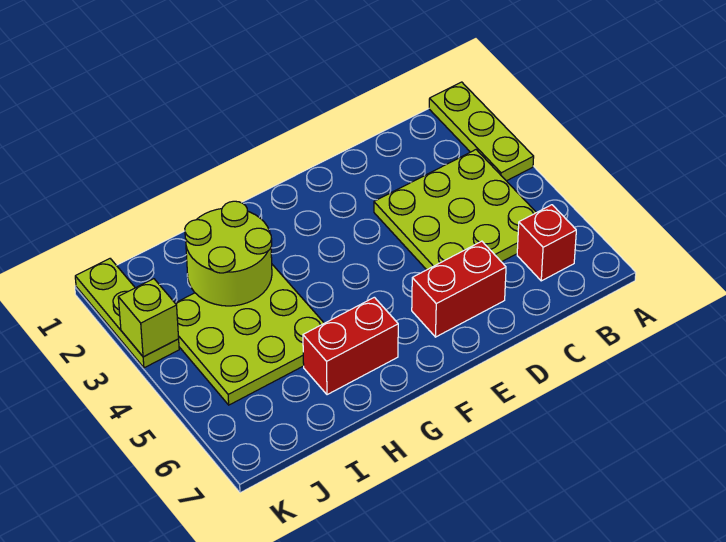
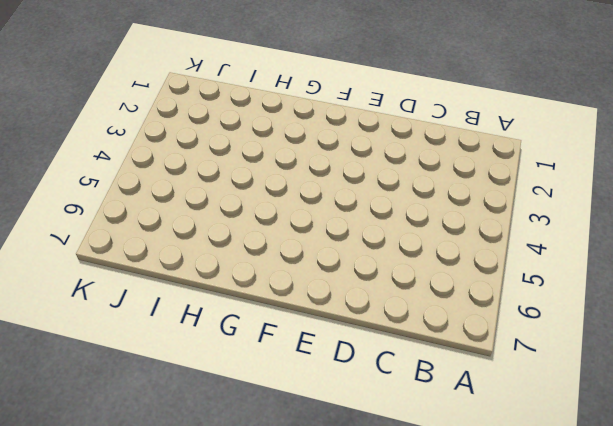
none -> lime 1x3 plate [429,82,534,181]
none -> lime 3x3 plate [374,150,536,270]

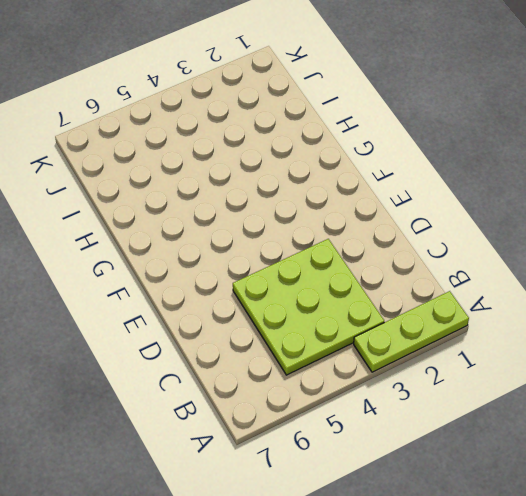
none -> red 1x1 brick [517,205,576,281]
none -> red 1x2 brick [412,241,506,337]

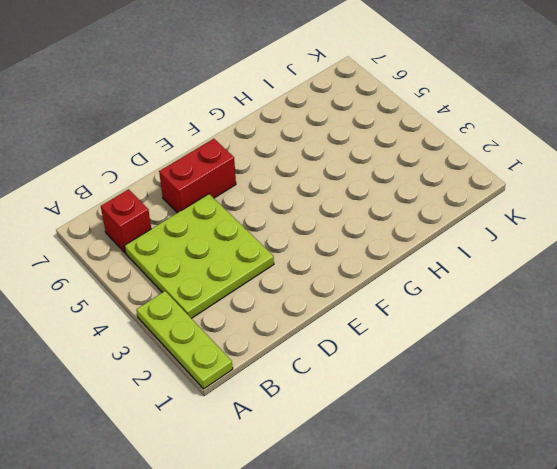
none -> red 1x2 brick [303,297,398,395]
none -> lime 3x3 plate [175,265,324,405]

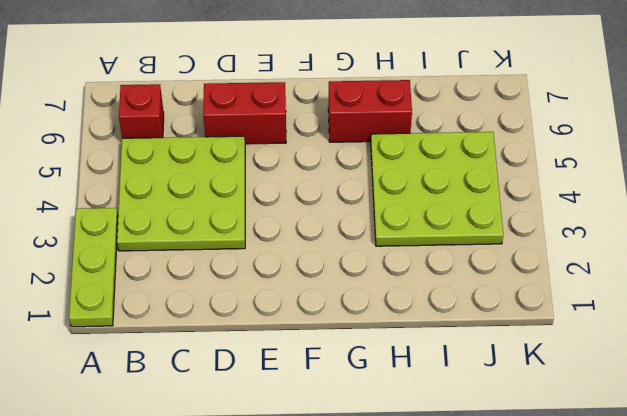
none -> lime 1x3 plate [75,259,179,368]
none -> lime 2x2 round brick [185,201,272,306]

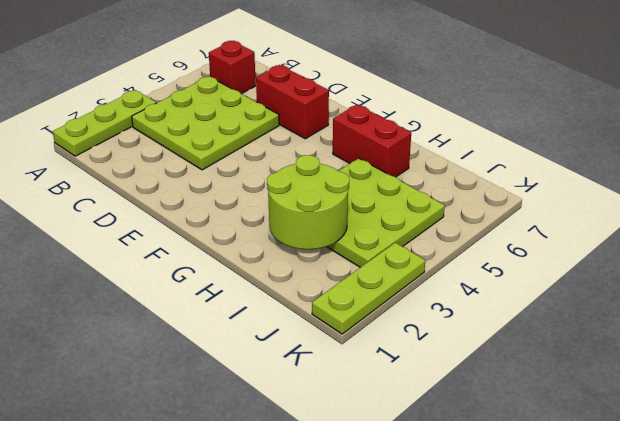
none -> lime 1x1 brick [118,279,179,357]

